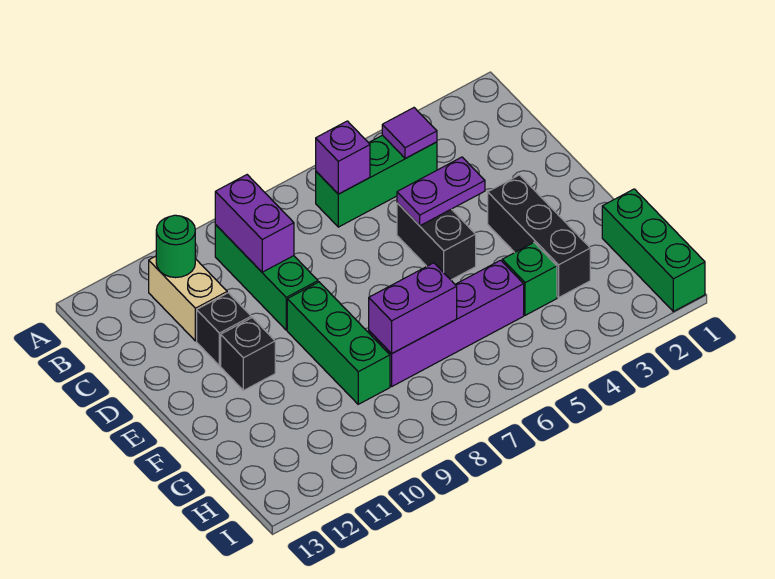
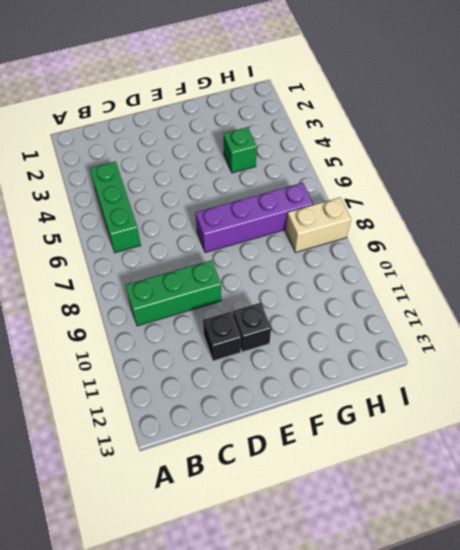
purple 1x4 brick [196,183,313,253] -> purple 1x4 brick turned to [369,260,524,386]
tan 1x2 brick [286,198,351,252] -> tan 1x2 brick moved to [149,256,227,341]
none -> black 1x2 brick [397,203,476,280]
none -> black 1x3 brick [488,175,590,297]
none -> green 1x3 brick [287,282,390,404]

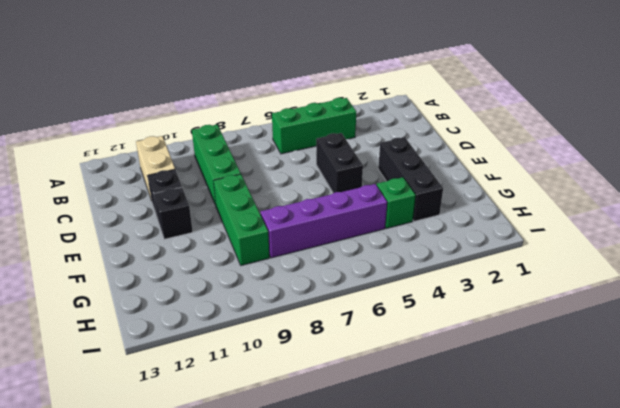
none -> green 1x3 brick [602,189,705,311]
none -> purple 1x1 tile [382,108,437,159]
none -> purple 1x1 brick [316,121,370,194]

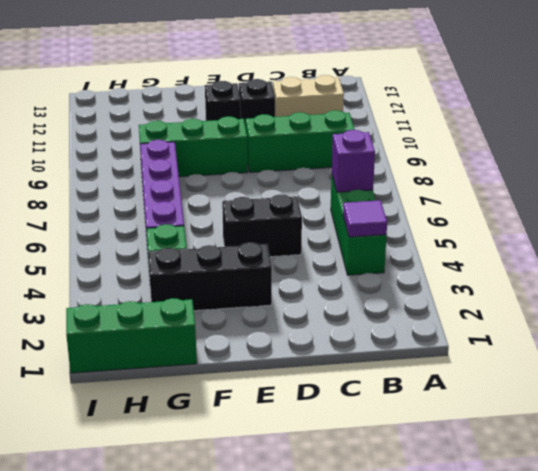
none -> purple 1x2 brick [215,175,294,272]
none -> green 1x1 round brick [156,215,195,278]
none -> purple 1x2 plate [397,157,485,226]

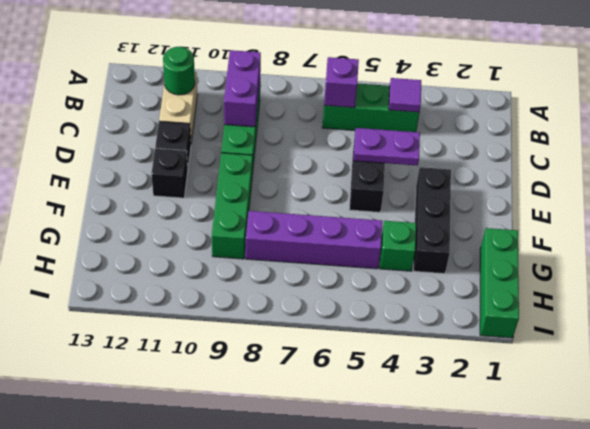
none -> purple 1x2 brick [369,263,457,354]

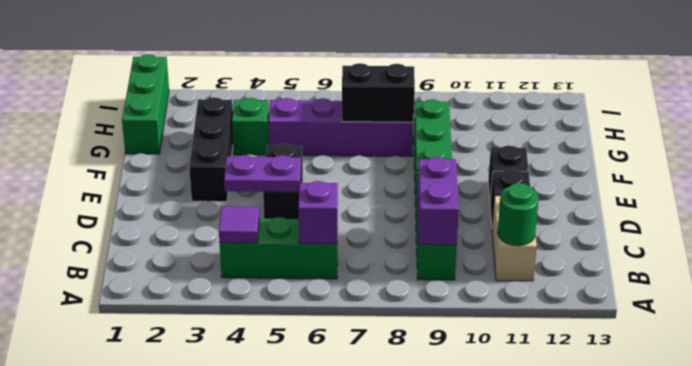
black 1x2 brick [342,63,415,122] -> purple 1x2 brick [369,263,457,354]

